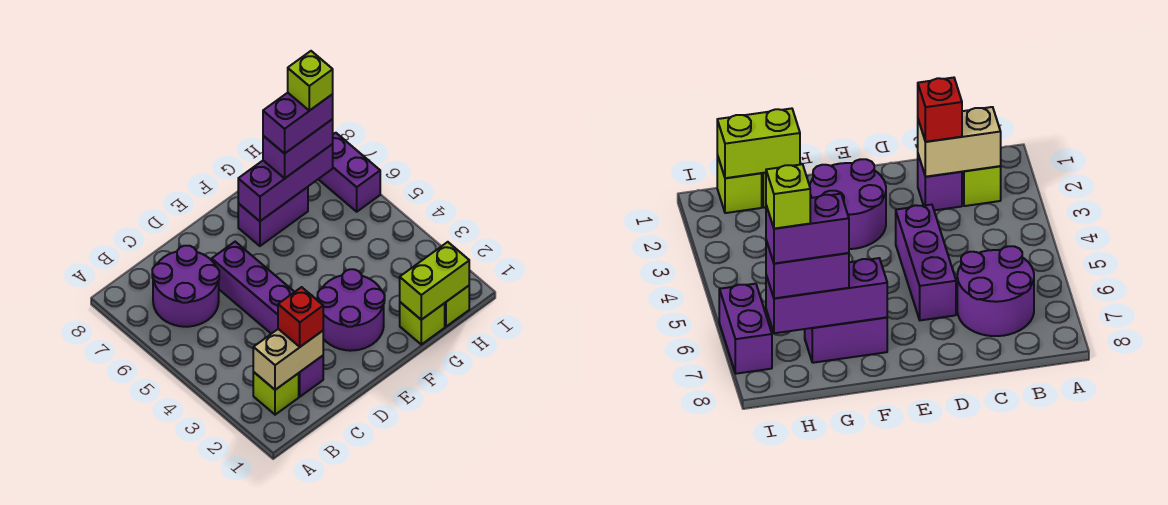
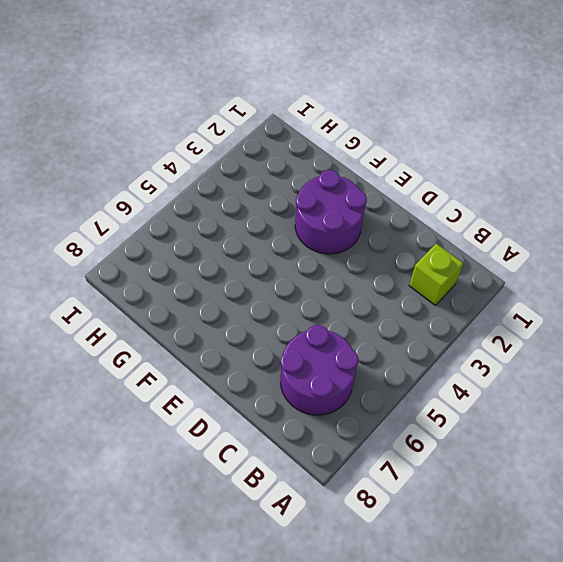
none -> purple 1x1 brick [299,356,323,397]
none -> purple 1x3 brick [212,242,294,334]
none -> purple 1x2 brick [238,187,308,246]

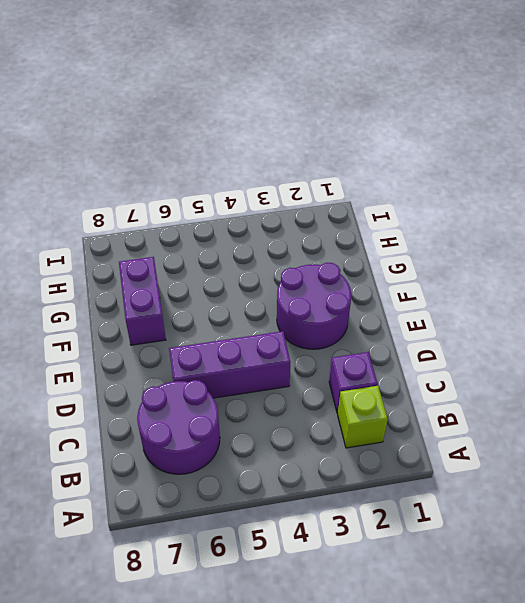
none -> lime 1x1 brick [400,302,445,344]
none -> lime 1x1 brick [445,286,469,327]
none -> purple 1x2 brick [319,133,380,212]

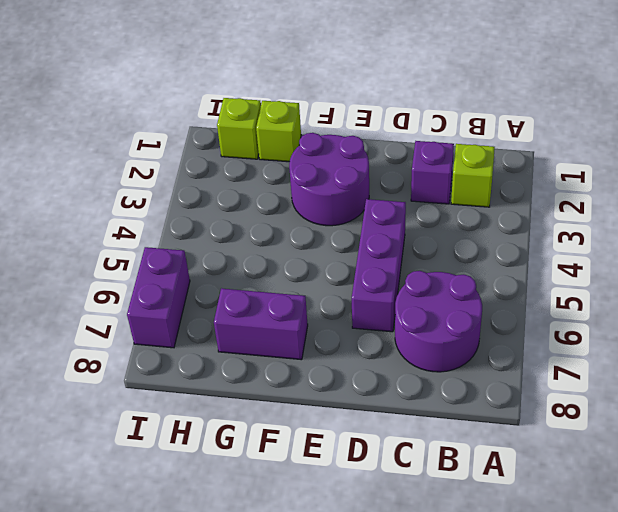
none -> tan 1x2 brick [253,329,323,390]
none -> purple 1x3 brick [238,144,333,221]
none -> lime 1x2 brick [400,242,469,320]

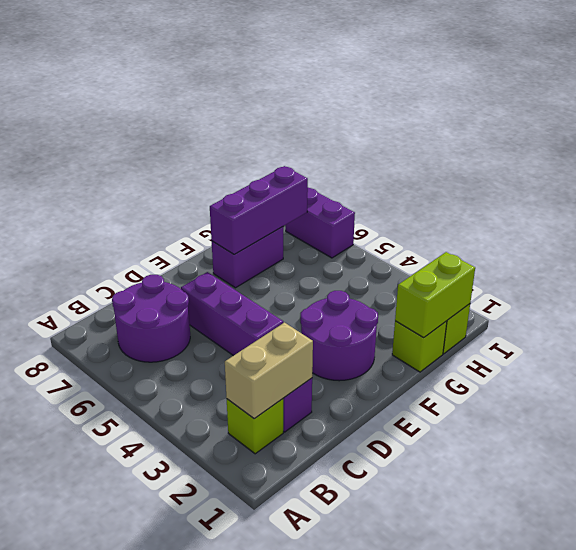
none -> red 1x1 brick [278,287,323,347]
none -> purple 1x2 brick [263,119,333,178]
none -> purple 1x2 brick [263,93,333,154]

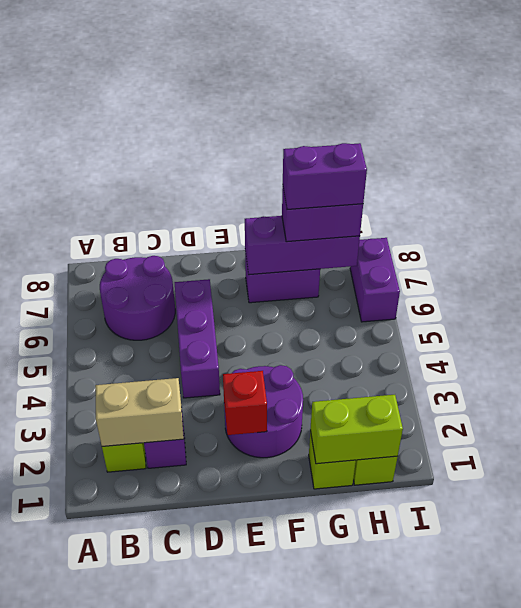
red 1x1 brick [223,371,267,435] -> red 1x1 brick moved to [278,287,323,347]
none -> lime 1x1 brick [288,51,333,111]

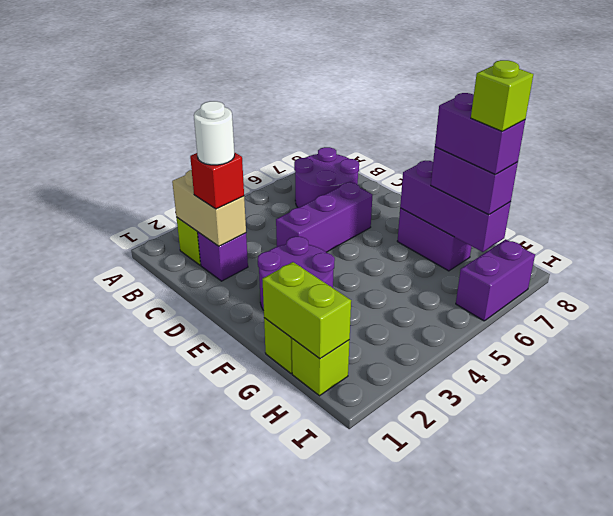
white 1x1 round brick [194,101,235,165] -> none

